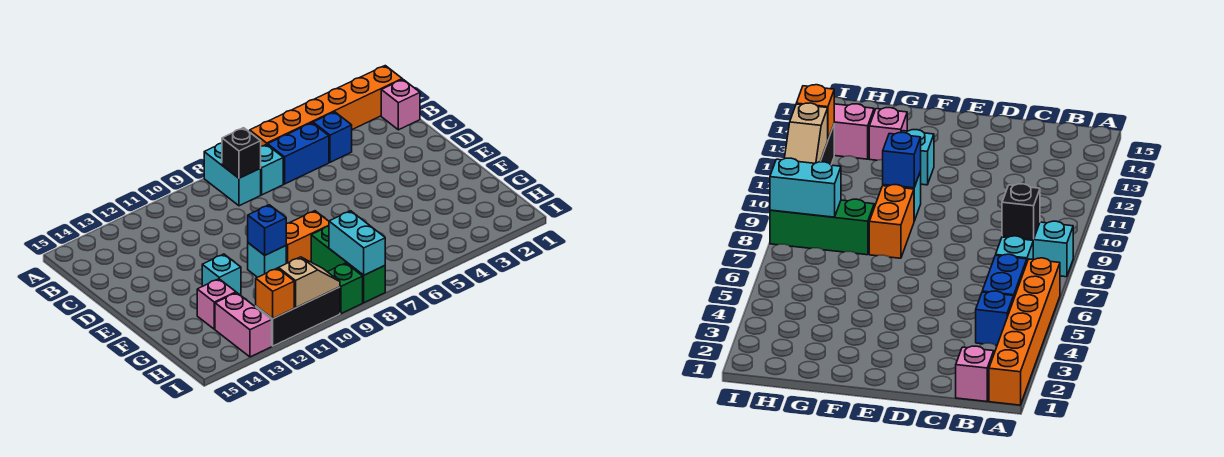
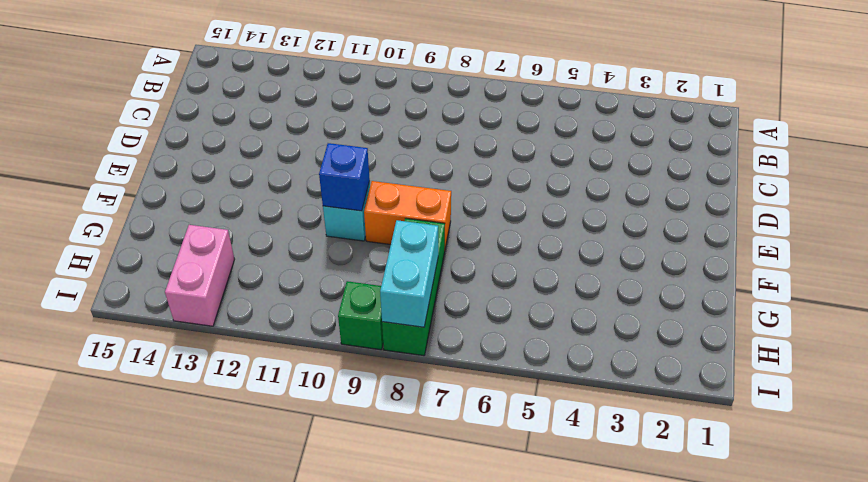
none -> orange 1x6 brick [250,66,402,146]
none -> cyan 1x2 brick [204,143,261,206]
none -> pink 1x1 brick [381,79,420,130]

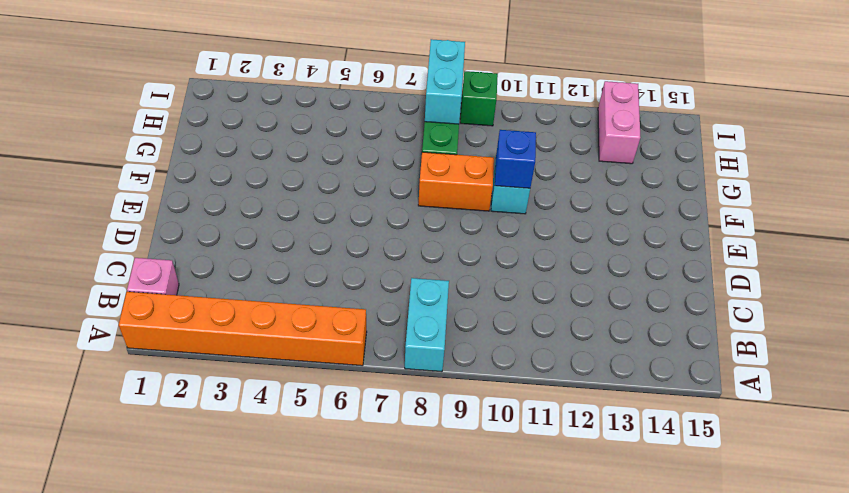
none -> blue 1x1 brick [313,112,352,162]
none -> blue 1x2 brick [268,123,329,184]
none -> cyan 1x1 brick [260,144,283,195]

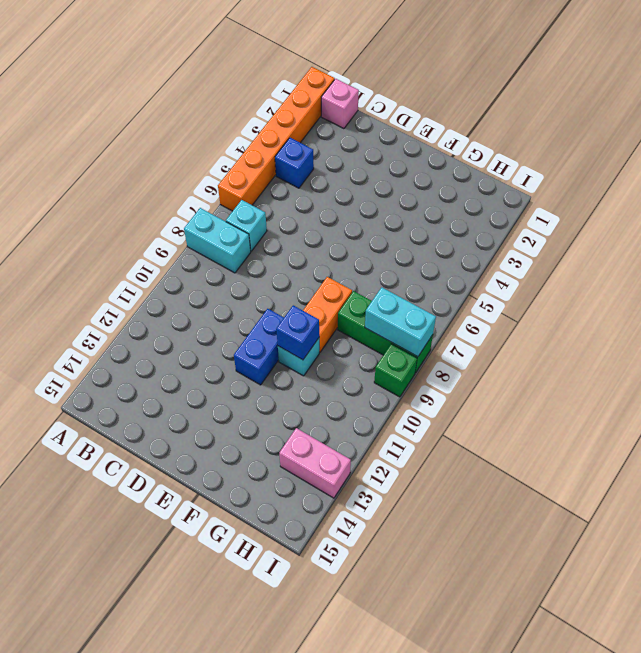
blue 1x2 brick [234,309,284,385] -> blue 1x2 brick moved to [268,123,329,184]
none -> cyan 1x1 brick [202,254,241,295]
none -> pink 1x1 brick [197,279,236,329]
none -> black 1x3 brick [256,287,340,346]

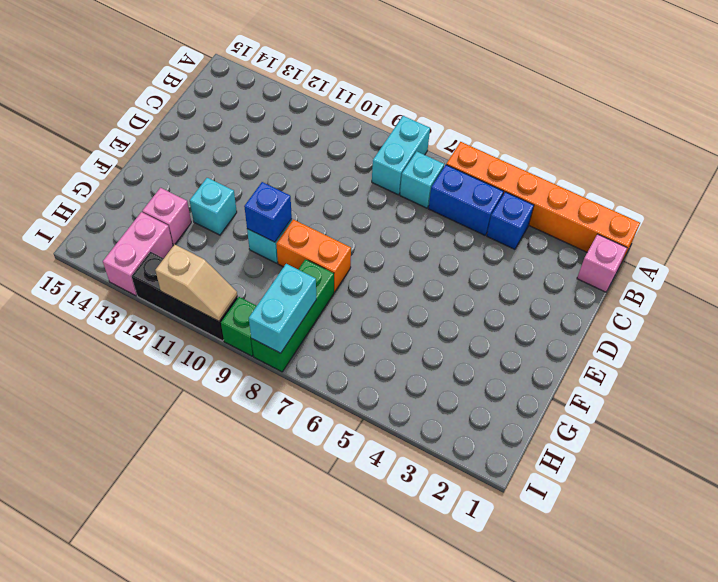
none -> black 1x1 brick [222,128,261,178]
none -> orange 1x1 brick [256,268,294,319]

